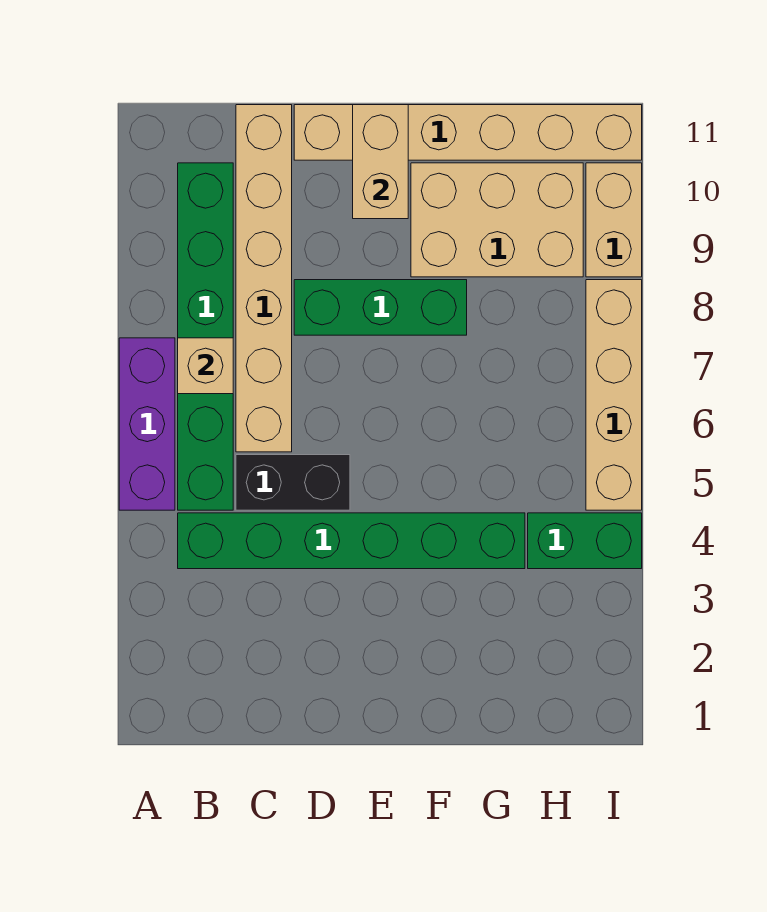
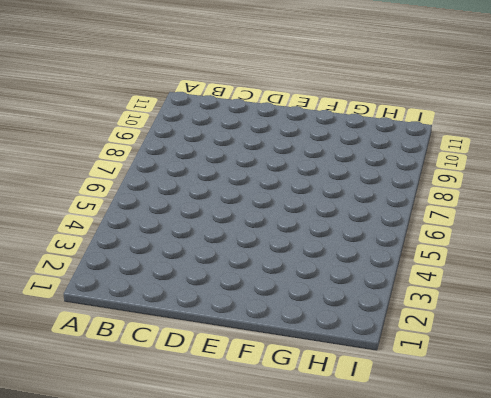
none -> purple 1x3 brick [119,338,175,510]
none -> green 1x6 brick [178,513,525,569]
none -> green 1x6 brick [178,163,233,510]

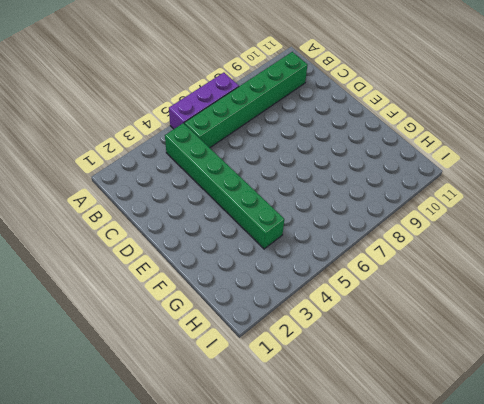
none -> black 1x2 brick [236,455,350,510]
none -> tan 1x6 brick [236,105,292,452]
none -> green 1x3 brick [294,280,467,335]

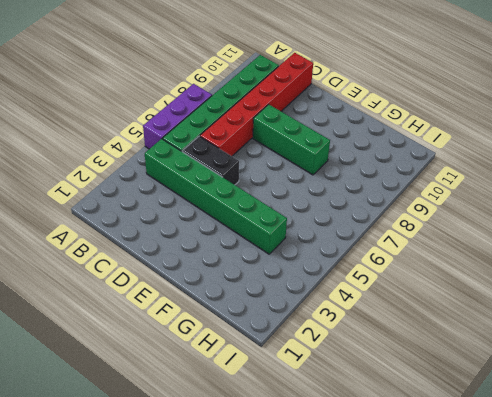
red 1x6 brick [200,53,313,156] -> tan 1x6 brick [236,105,292,452]
none -> tan 1x6 brick [294,105,642,160]
none -> tan 2x3 brick [411,163,583,277]
none -> green 1x2 brick [528,513,642,569]

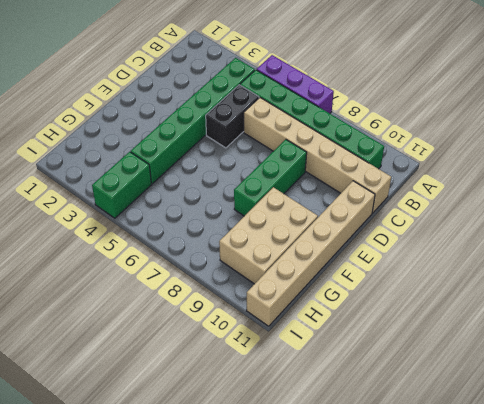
none -> tan 1x4 brick [586,280,642,510]
none -> tan 1x2 brick [586,163,642,277]
none -> tan 1x1 brick [178,338,233,394]

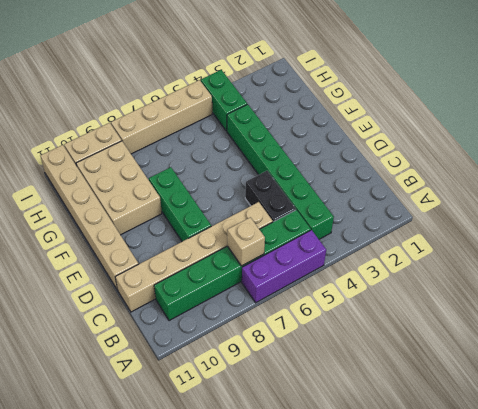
none -> tan 1x2 brick [353,105,408,219]

